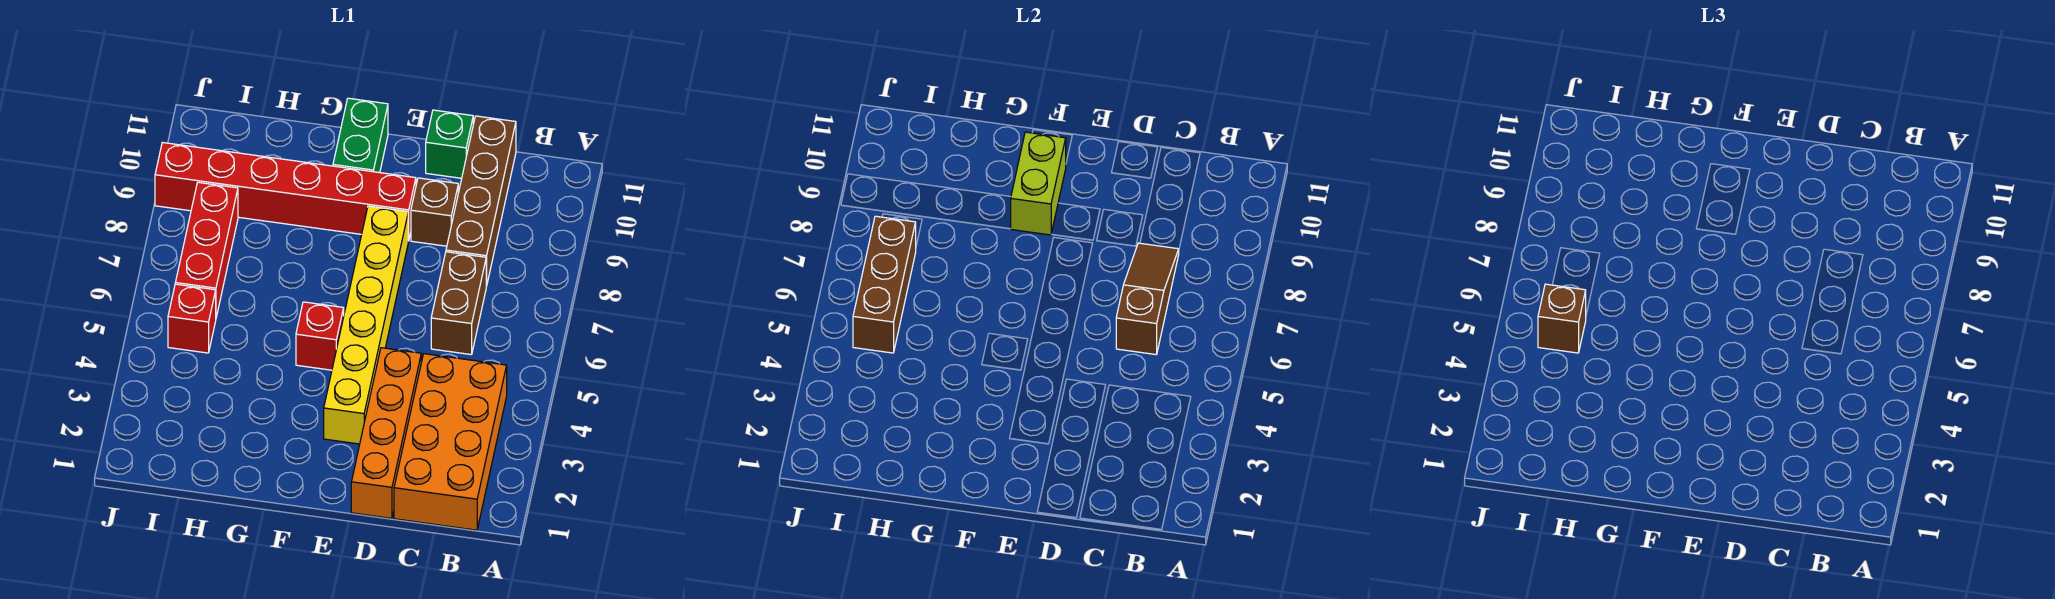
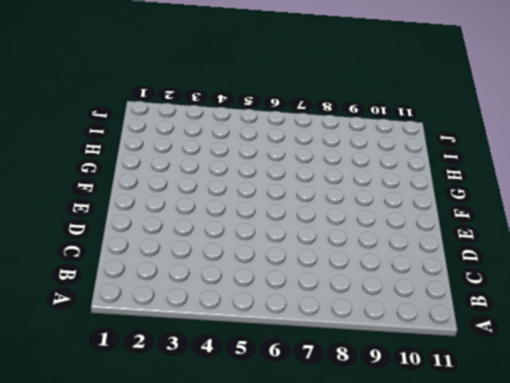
none -> orange 2x4 brick [394,354,507,530]
none -> brown 1x2 brick [431,252,486,355]
none -> brown 1x4 brick [446,116,516,286]

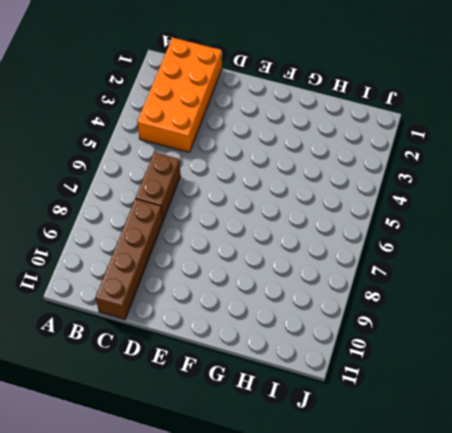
none -> orange 1x4 brick [351,348,421,518]
none -> brown 1x1 brick [411,178,458,246]
none -> green 1x1 brick [426,110,473,178]

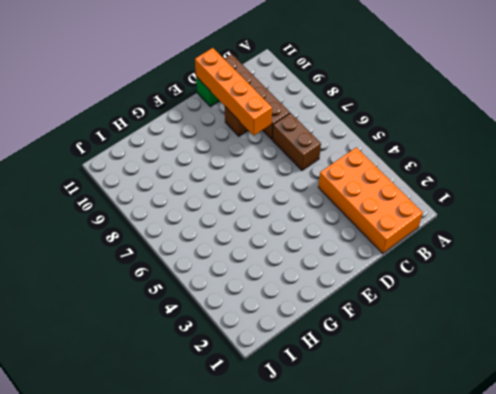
orange 1x4 brick [195,48,272,135] -> orange 1x4 brick moved to [351,348,421,518]
none -> yellow 1x6 brick [324,206,408,444]
none -> red 1x6 brick [155,142,416,241]
none -> red 1x1 brick [296,302,344,370]

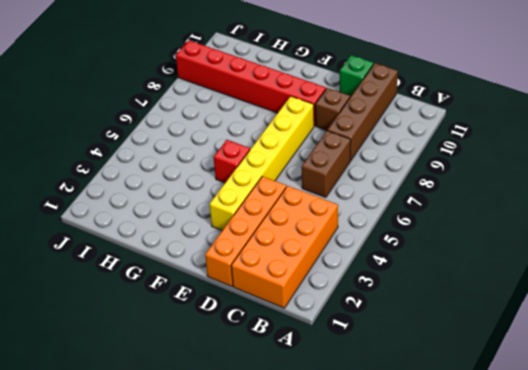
none -> green 1x2 brick [333,98,388,173]
none -> red 1x1 brick [168,284,216,353]
none -> red 1x3 brick [175,182,238,317]

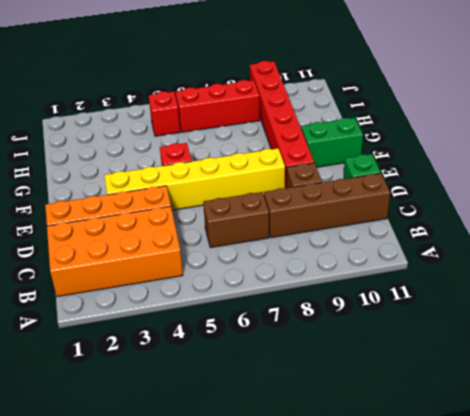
none -> brown 1x3 slope [1116,243,1179,355]
none -> lime 1x2 brick [1011,132,1066,235]
none -> brown 1x3 brick [853,216,916,353]

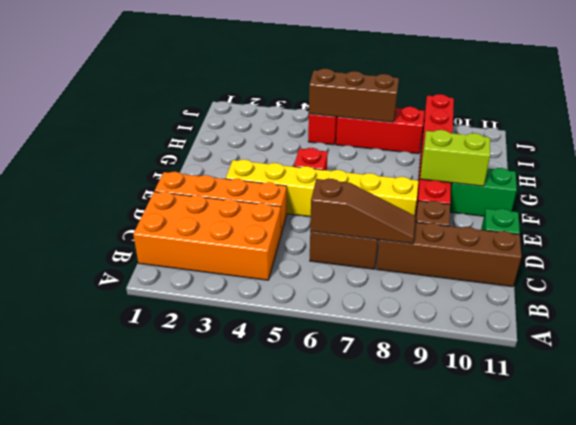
none -> brown 1x1 brick [1538,284,1586,353]

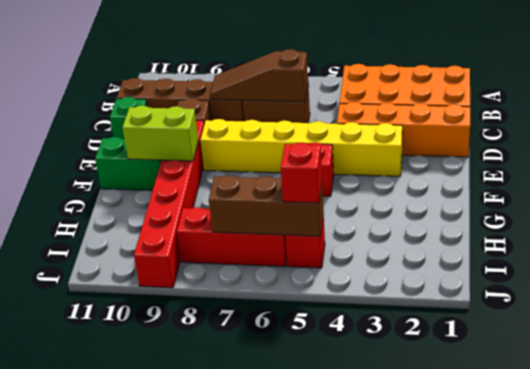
red 1x1 brick [281,143,322,203] -> brown 1x1 brick [1538,284,1586,353]

